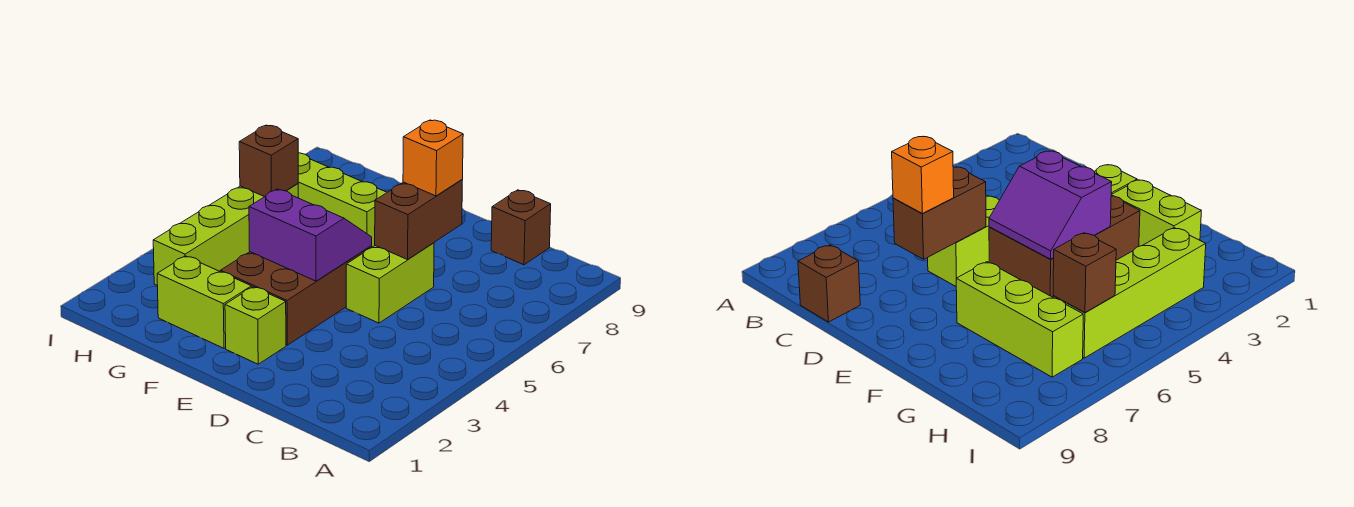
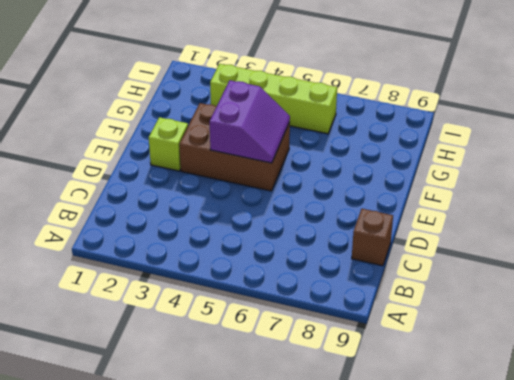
none -> lime 1x2 brick [346,243,434,323]
none -> lime 1x2 brick [157,256,251,348]

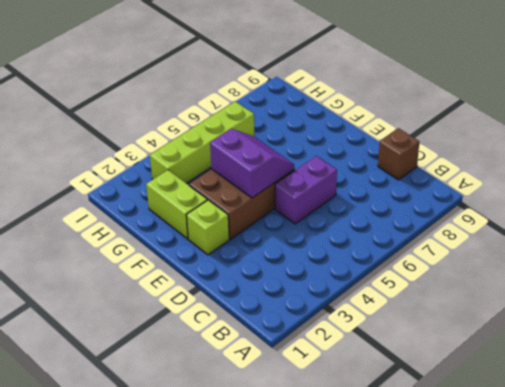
purple 1x2 brick [275,156,337,224] -> lime 1x2 brick [346,243,434,323]
none -> lime 1x3 brick [298,153,387,247]
none -> brown 1x2 brick [375,180,462,260]

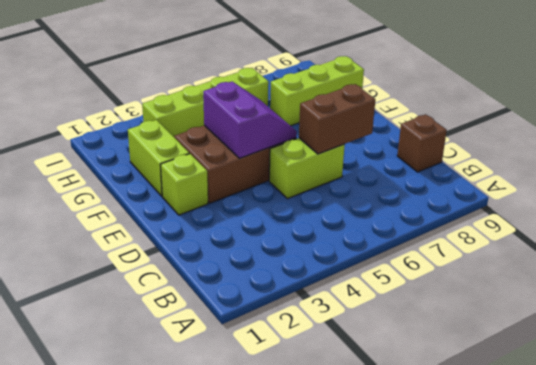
lime 1x3 brick [270,56,364,126] -> lime 1x3 brick turned to [298,153,387,247]
none -> brown 1x1 brick [239,125,298,197]
none -> orange 1x1 brick [403,120,463,196]

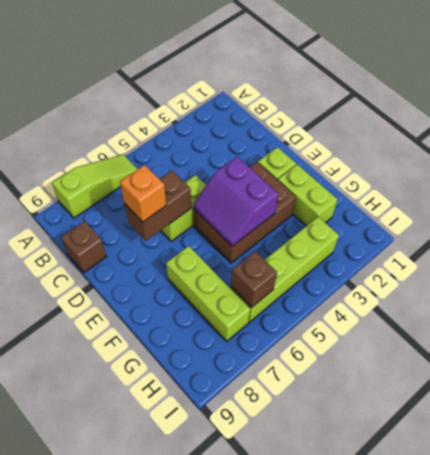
lime 1x3 slope [52,155,138,218] -> none

